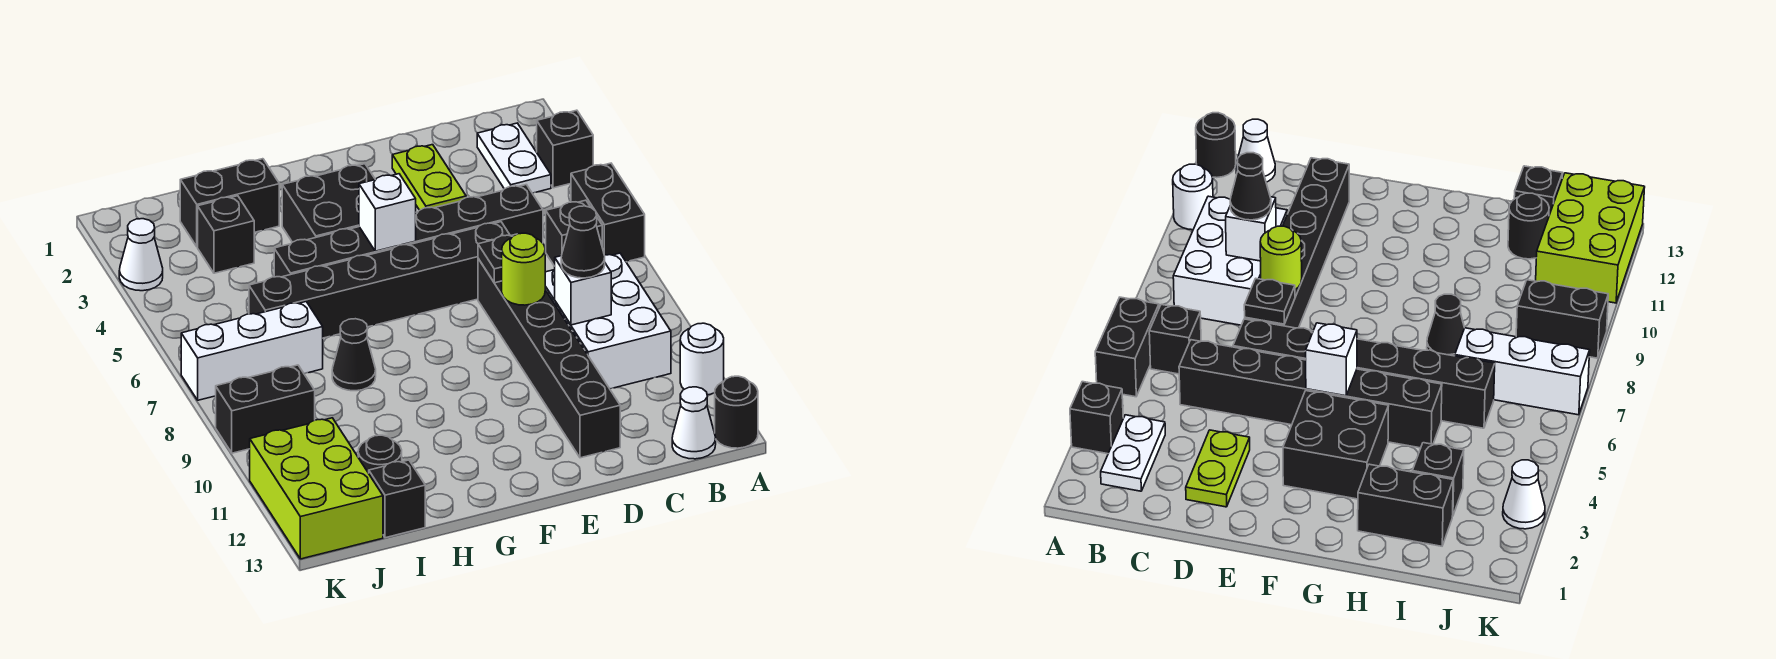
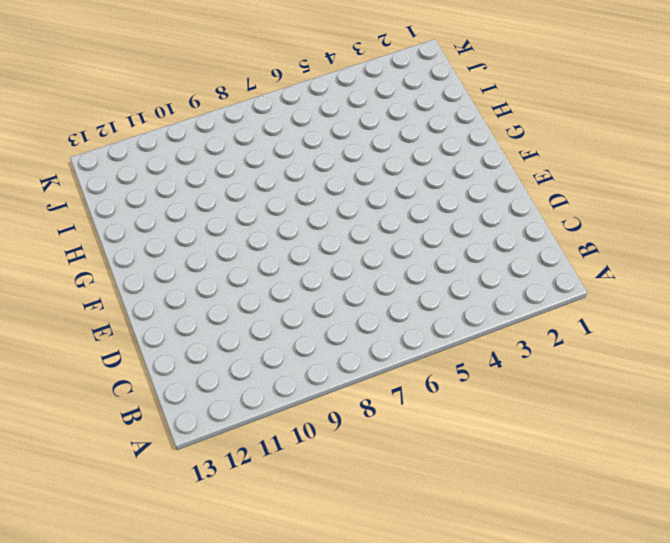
none -> black 1x1 brick [537,110,593,188]
none -> black 1x2 brick [571,163,645,262]
none -> white 1x1 round brick [680,323,724,395]

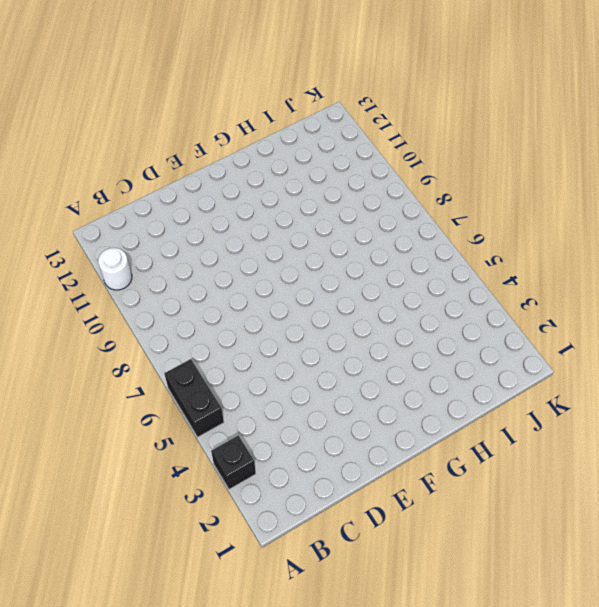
none -> black 1x1 round brick [715,376,758,448]
none -> white 1x2 plate [477,123,551,193]
none -> black 1x1 brick [546,200,602,266]

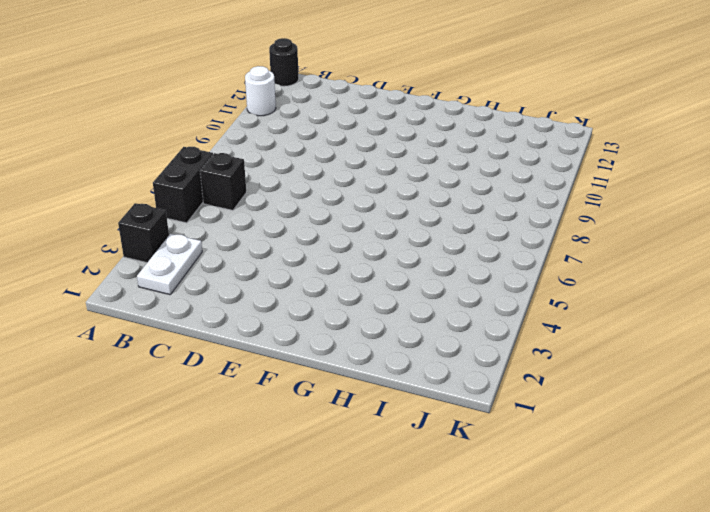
none -> white 2x3 brick [545,253,671,389]
none -> white 1x1 cone [672,387,716,459]
none -> black 1x6 brick [274,185,543,277]

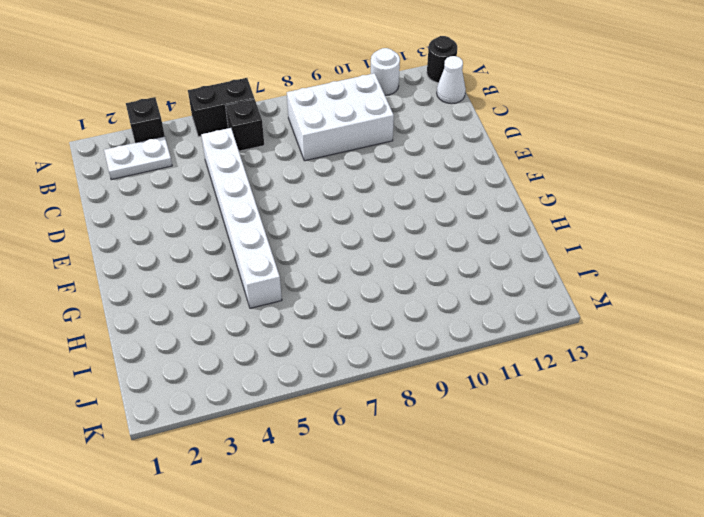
white 1x6 brick [201,128,282,308] -> black 1x6 brick [274,185,543,277]
none -> lime 1x2 plate [392,145,466,210]
none -> black 1x6 brick [249,222,510,338]
none -> black 1x6 brick [478,259,620,458]

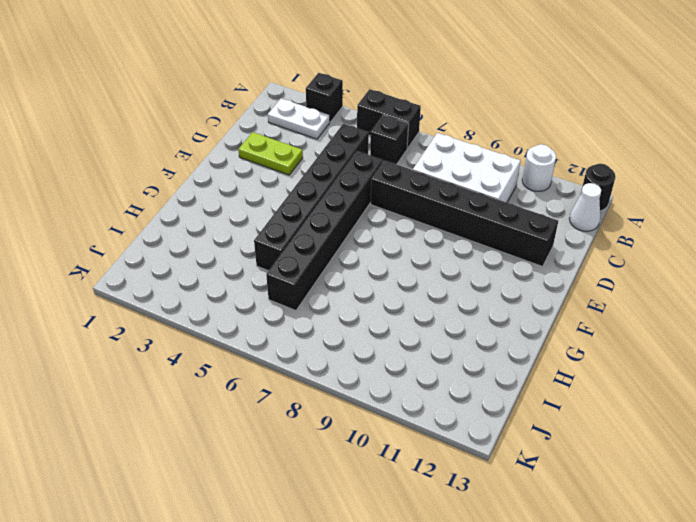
none -> black 2x2 brick [282,164,375,242]
none -> black 1x2 brick [180,159,279,247]
none -> black 1x1 cone [332,319,376,391]

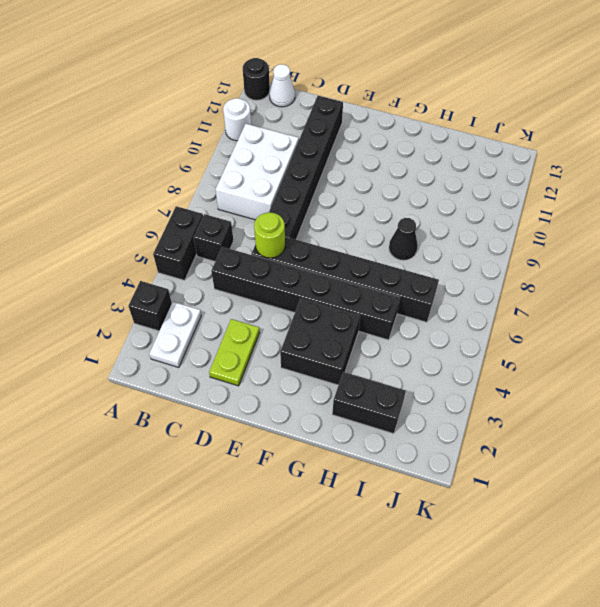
lime 1x1 round brick [254,212,285,258] -> lime 1x1 round brick moved to [502,233,545,305]
none -> black 1x1 brick [198,196,254,273]
none -> white 1x3 brick [181,302,323,400]
none -> black 1x1 round brick [358,435,402,473]

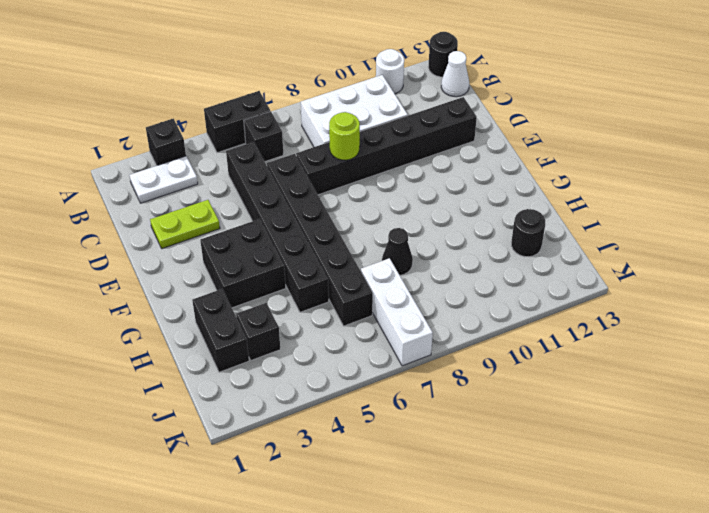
none -> black 1x1 brick [369,460,425,538]
none -> black 1x2 brick [216,365,315,453]
none -> lime 2x3 brick [250,418,383,559]

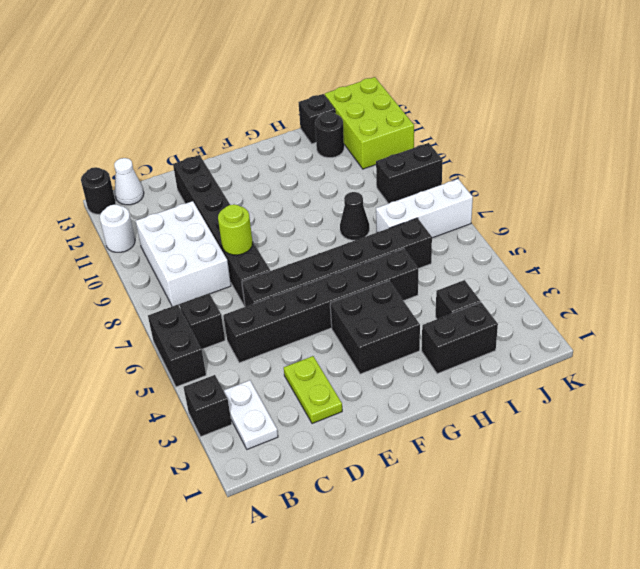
none -> white 1x1 cone [119,219,163,291]
none -> white 1x1 brick [554,256,611,325]
none -> black 1x1 plate [478,234,516,283]

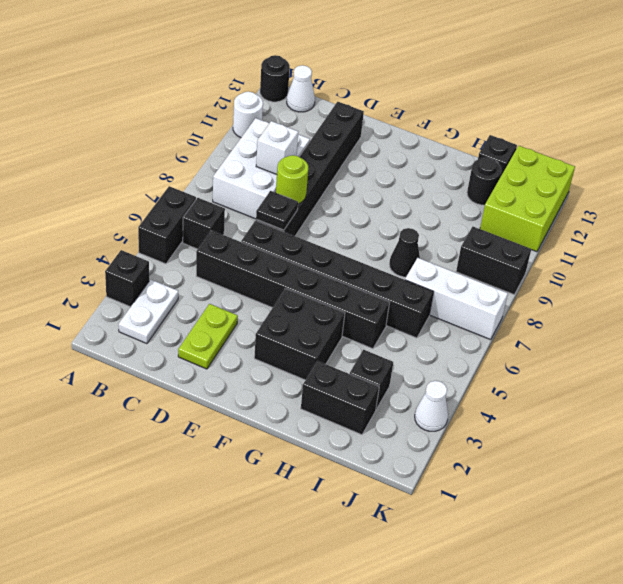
none -> white 1x1 brick [359,174,416,251]
none -> black 1x1 cone [561,206,605,278]

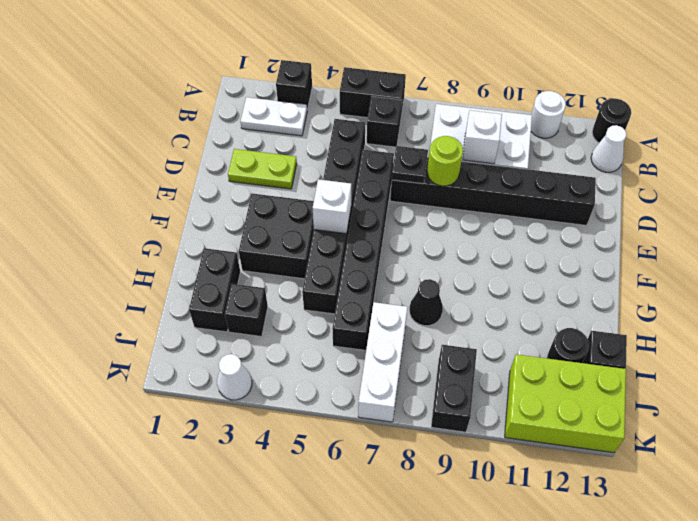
none -> black 1x1 cone [561,206,605,278]

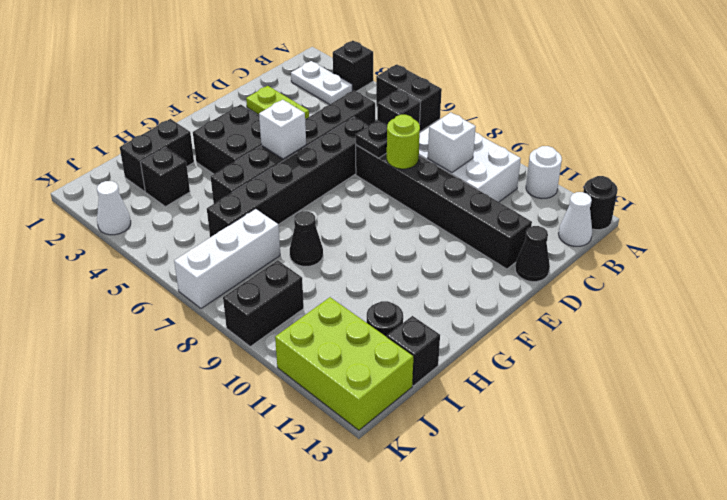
black 1x1 cone [515,226,550,282] -> black 1x1 cone moved to [561,206,605,278]

